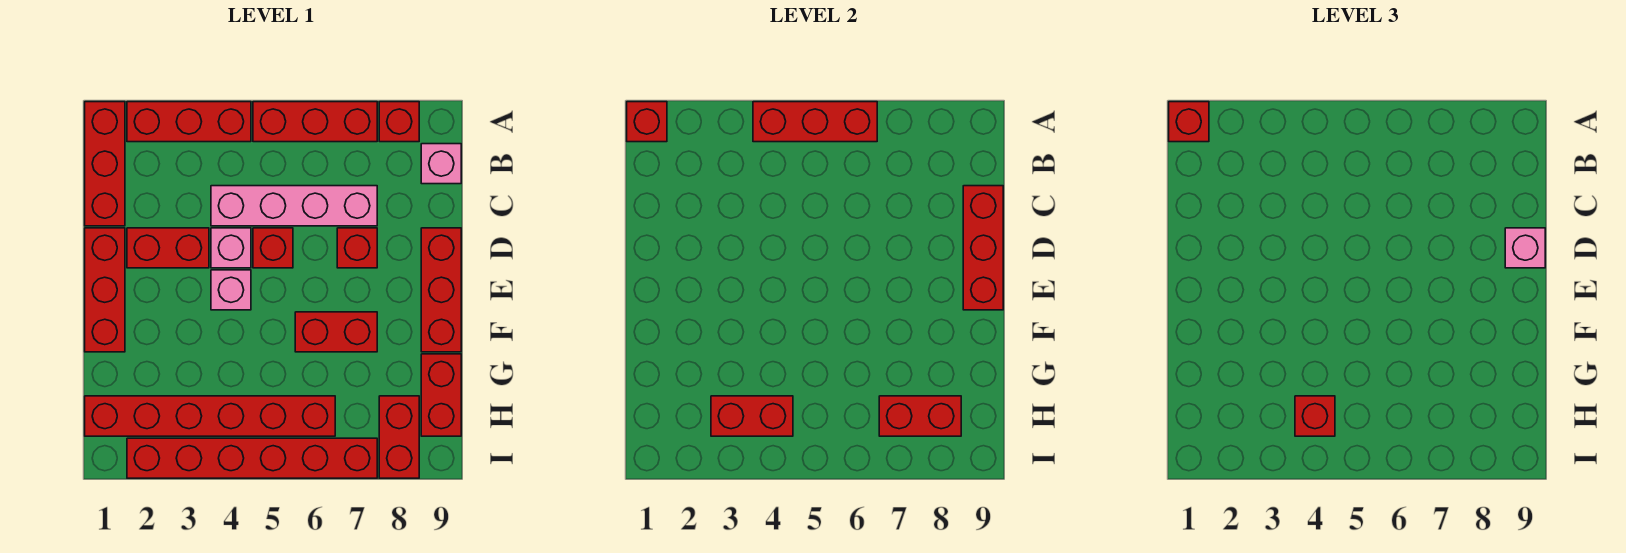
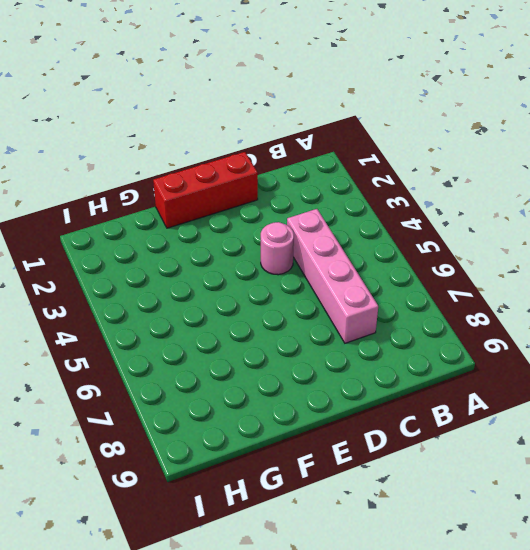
pink 1x1 round brick [261,222,294,275] -> pink 1x1 brick [211,228,251,268]
none -> red 1x3 brick [85,102,125,226]
none -> red 1x3 brick [127,102,251,142]
none -> red 1x3 brick [253,102,377,142]

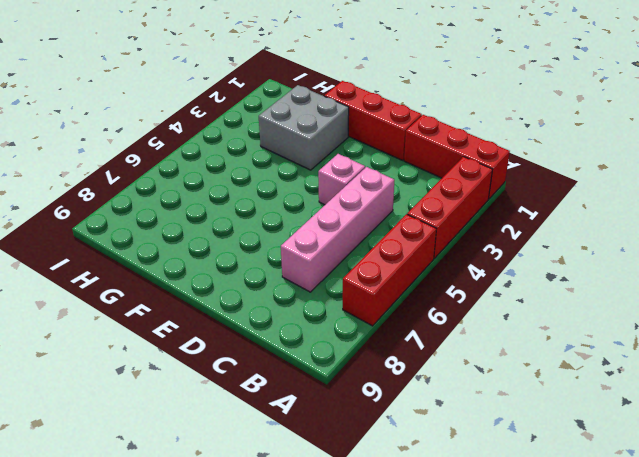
grey 2x2 brick [259,85,349,170] -> none
none -> red 1x1 brick [379,102,419,142]
none -> pink 1x1 brick [421,144,461,184]
none -> red 1x2 brick [127,228,209,268]

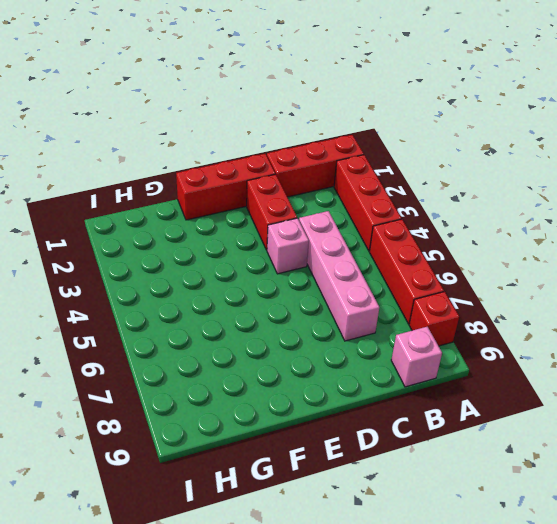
none -> red 1x1 brick [253,228,293,268]
none -> red 1x1 brick [337,228,377,268]
none -> red 1x3 brick [421,228,461,352]

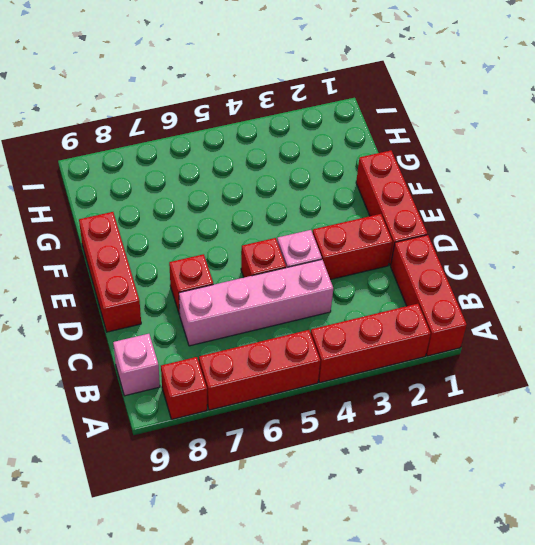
none -> pink 1x1 brick [211,270,251,310]
none -> red 1x2 brick [295,312,377,352]
none -> red 1x2 brick [421,354,461,436]

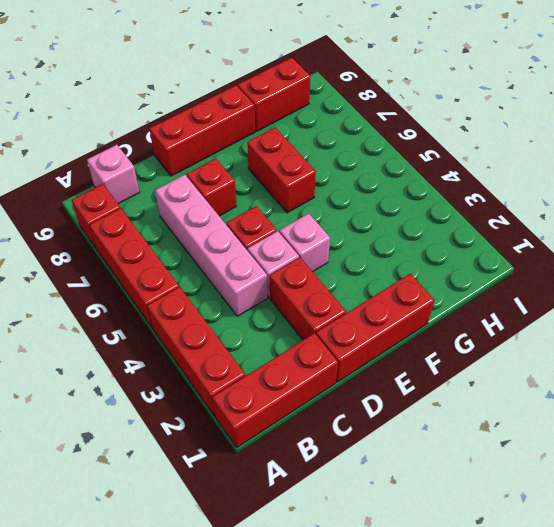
none -> red 1x6 brick [85,396,335,436]
none -> red 1x2 brick [379,396,419,478]
none -> red 1x6 brick [127,438,377,478]

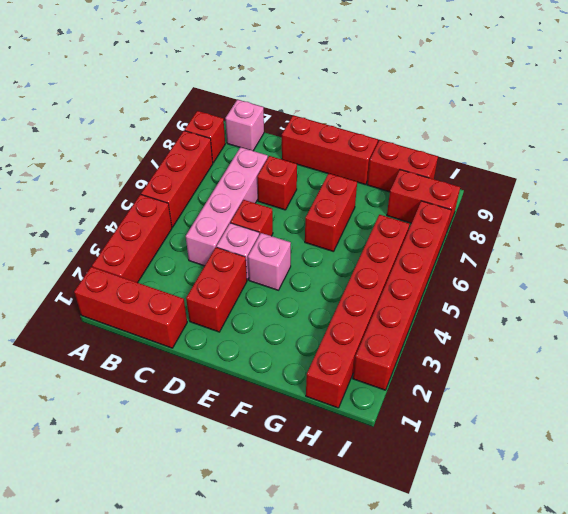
none -> red 1x3 brick [85,228,125,352]
none -> red 1x1 brick [627,102,667,142]
none -> red 1x3 brick [753,102,877,142]

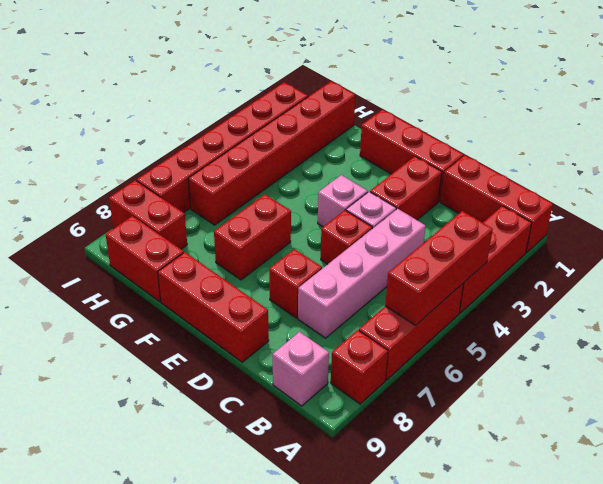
none -> red 1x1 brick [627,102,667,142]
none -> red 1x3 brick [963,186,1003,310]
none -> red 1x2 brick [711,396,793,436]

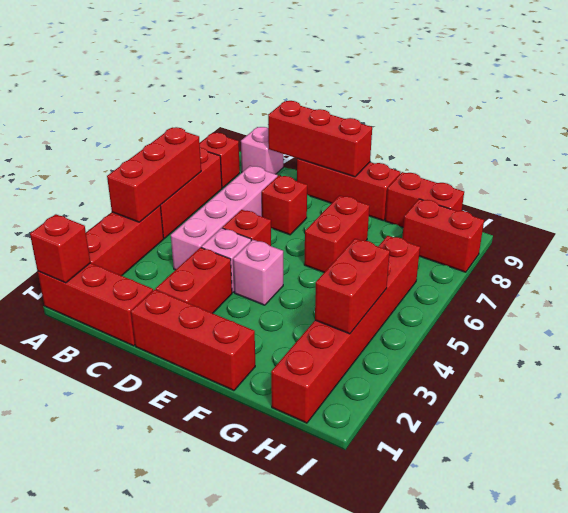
none -> red 1x6 brick [127,438,377,478]
none -> red 1x2 brick [879,396,961,436]
none -> red 1x1 brick [1169,102,1209,142]

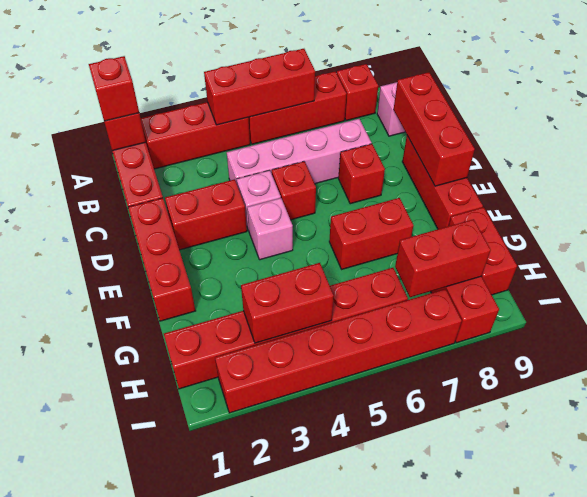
none -> pink 1x1 brick [1505,228,1545,268]
none -> red 1x1 brick [1295,396,1335,436]

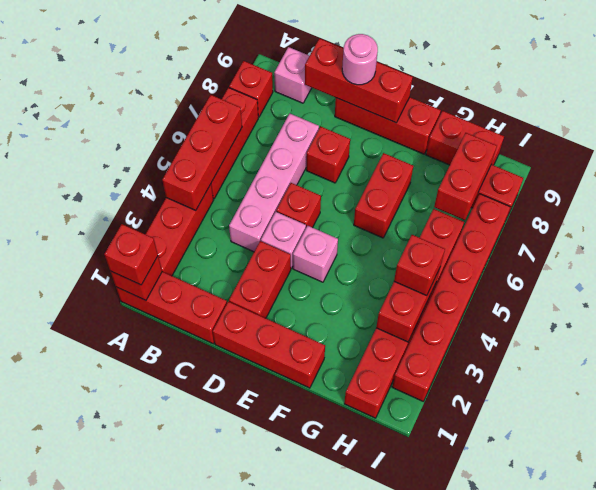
pink 1x1 round brick [342,34,378,85] -> pink 1x1 brick [1505,228,1545,268]

